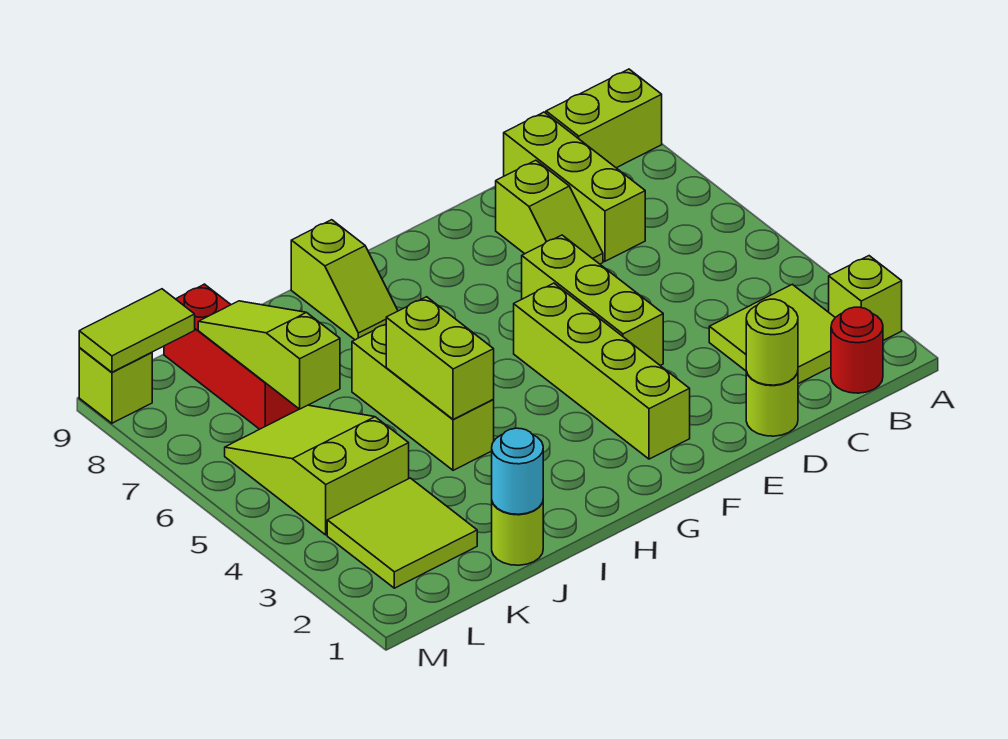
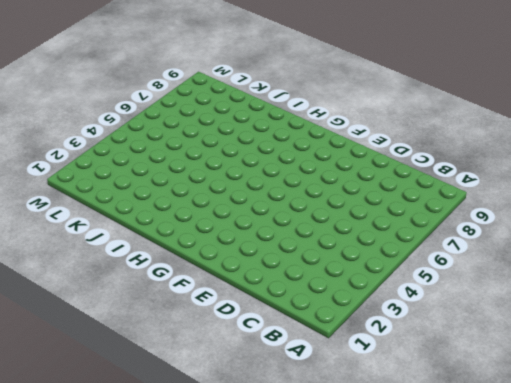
none -> lime 1x1 brick [829,256,902,341]
none -> lime 1x2 brick [546,69,662,168]
none -> red 1x1 round brick [831,307,883,393]

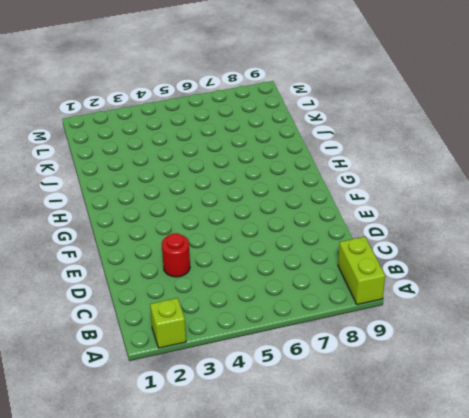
red 1x1 round brick [162,233,190,277] -> red 1x1 round brick moved to [831,307,883,393]
none -> lime 2x2 tile [709,284,835,384]
none -> lime 1x3 brick [504,112,645,261]
none -> lime 1x1 round brick [746,371,798,436]

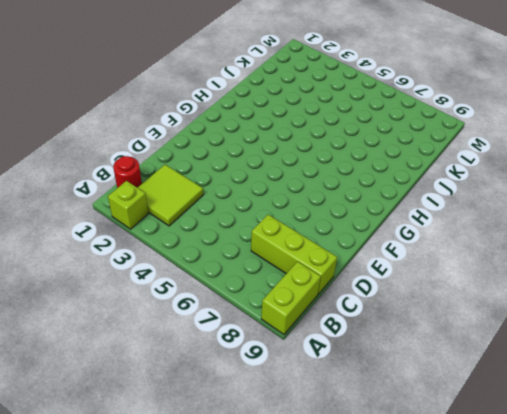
none -> lime 1x1 round brick [746,371,798,436]
none -> lime 1x2 slope [496,160,603,264]
none -> lime 1x3 brick [522,235,663,366]

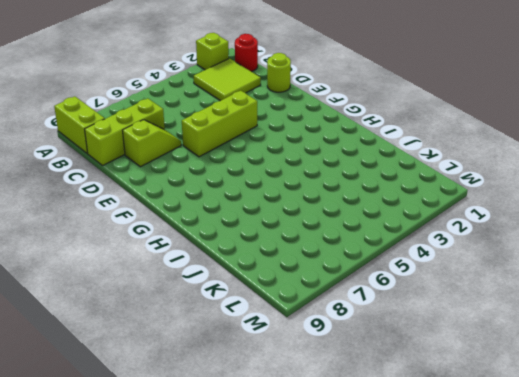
none -> lime 1x4 brick [514,283,690,459]
none -> lime 1x2 slope [291,220,398,340]
none -> lime 1x3 brick [352,324,494,470]

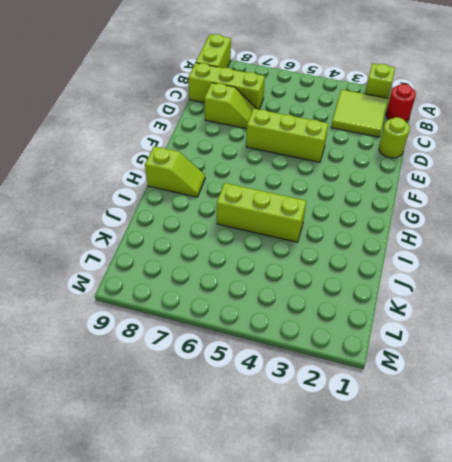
none -> lime 1x4 brick [514,283,690,459]
none -> lime 1x1 round brick [492,502,543,565]
none -> lime 2x2 tile [327,478,477,588]

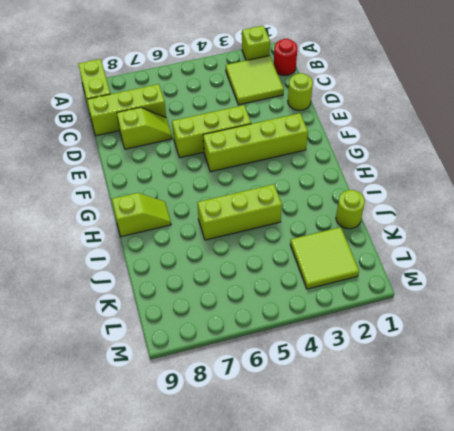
none -> lime 2x3 slope [225,405,409,535]
none -> red 1x3 brick [164,284,299,429]
none -> lime 1x1 brick [79,348,152,423]

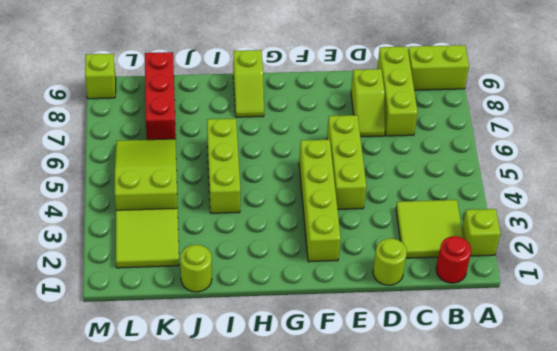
none -> lime 1x1 round brick [746,299,798,385]
none -> lime 1x2 brick [386,297,494,419]
none -> cyan 1x1 round brick [492,428,543,514]

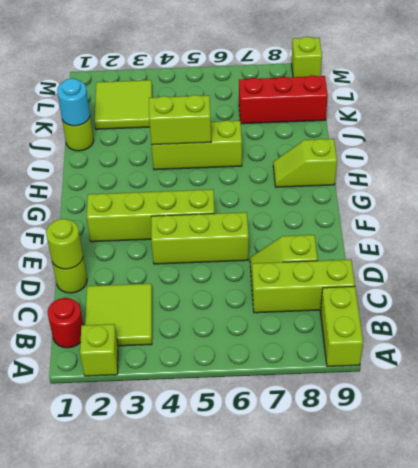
none -> lime 2x3 slope [225,405,409,535]
none -> lime 1x3 slope [198,301,340,409]
none -> lime 1x2 tile [79,289,195,372]

